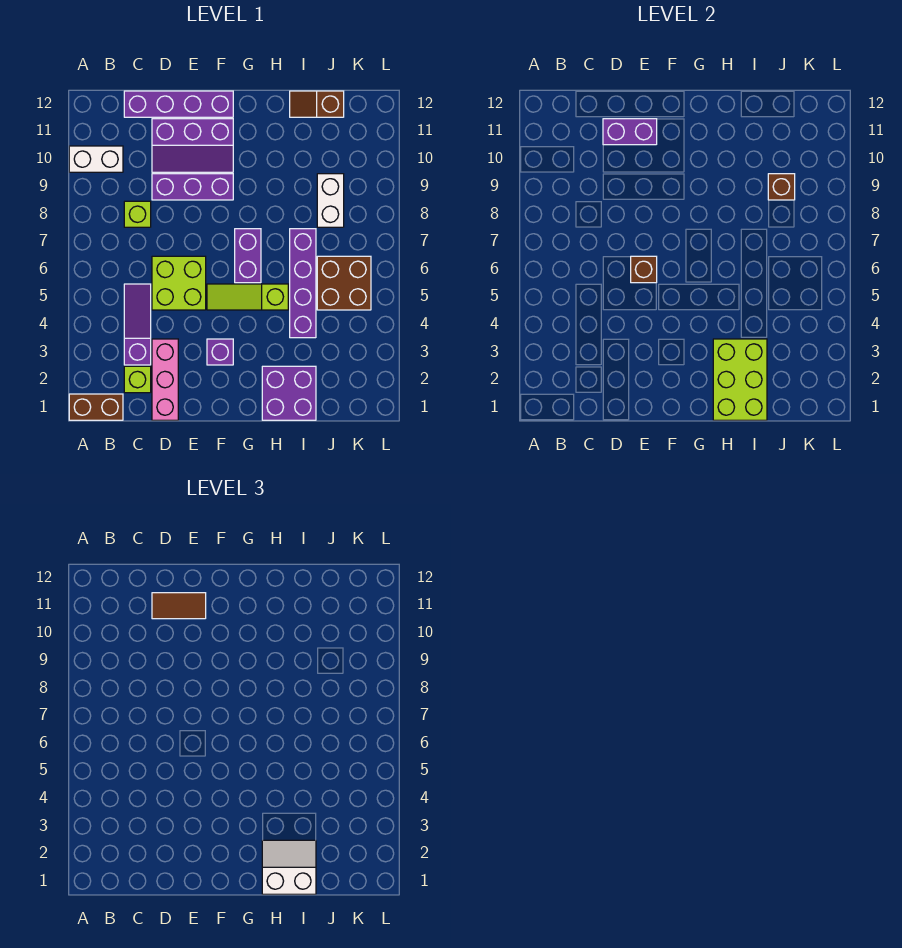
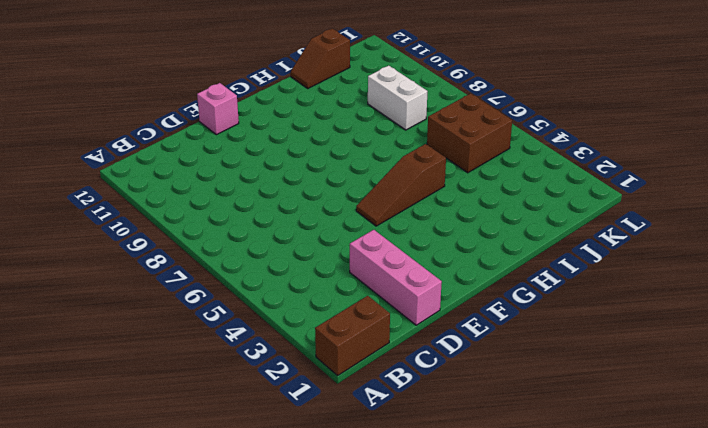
pink 1x1 brick [197,83,239,135] -> purple 1x4 brick [124,91,233,117]
brown 1x3 slope [356,144,446,226] -> lime 1x3 slope [207,284,288,310]
none -> white 1x2 brick [69,146,123,172]
none -> lime 1x1 brick [124,366,151,393]
none -> purple 1x3 slope [124,284,151,365]

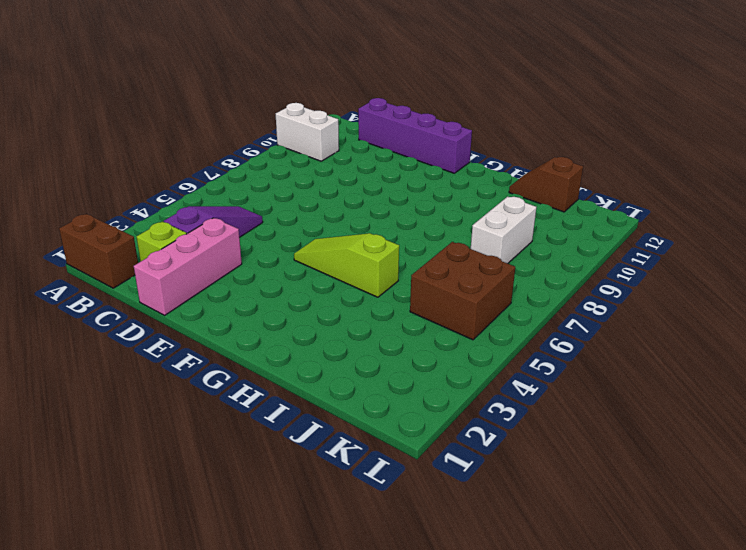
none -> lime 1x1 brick [124,201,151,227]
none -> lime 2x2 brick [152,256,206,310]
none -> purple 1x3 brick [152,174,233,200]

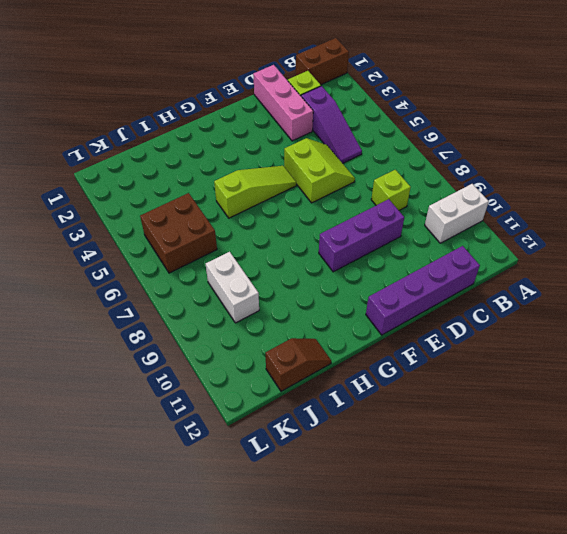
lime 2x2 slope [284,138,355,203] -> lime 2x2 brick [152,256,206,310]
none -> purple 2x3 slope [152,119,233,172]
none -> purple 1x1 brick [207,339,233,365]
none -> purple 1x2 brick [235,229,261,283]

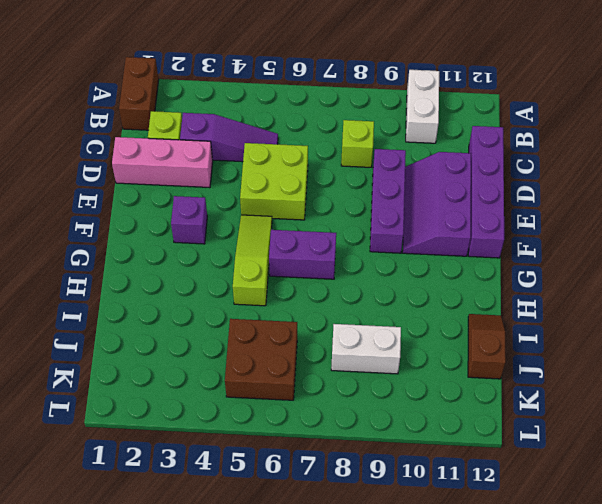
none -> purple 2x2 brick [262,366,316,420]
none -> purple 1x4 brick [290,229,316,338]
none -> purple 1x2 brick [603,119,657,145]

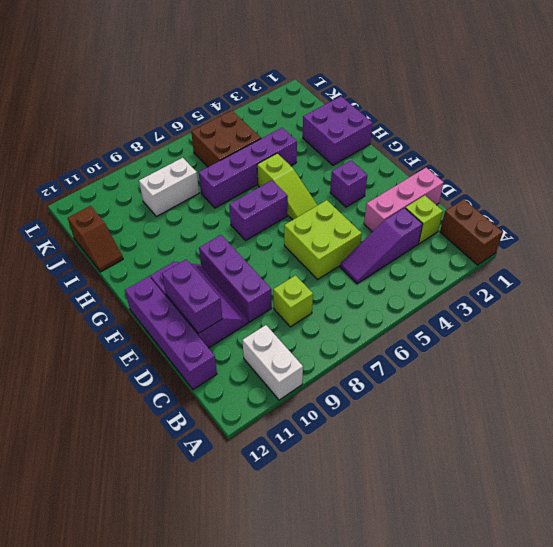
none -> brown 1x1 brick [631,256,657,283]
none -> lime 2x3 brick [713,339,767,420]
none -> brown 1x1 brick [768,174,795,200]

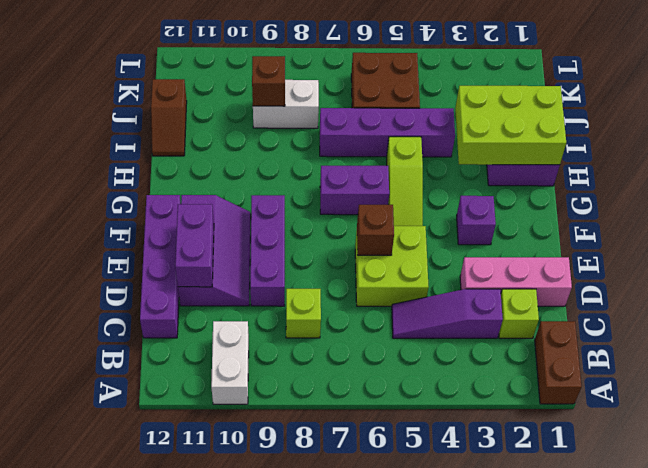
none -> brown 1x2 tile [152,593,206,619]
none -> white 2x2 slope [262,840,316,894]

